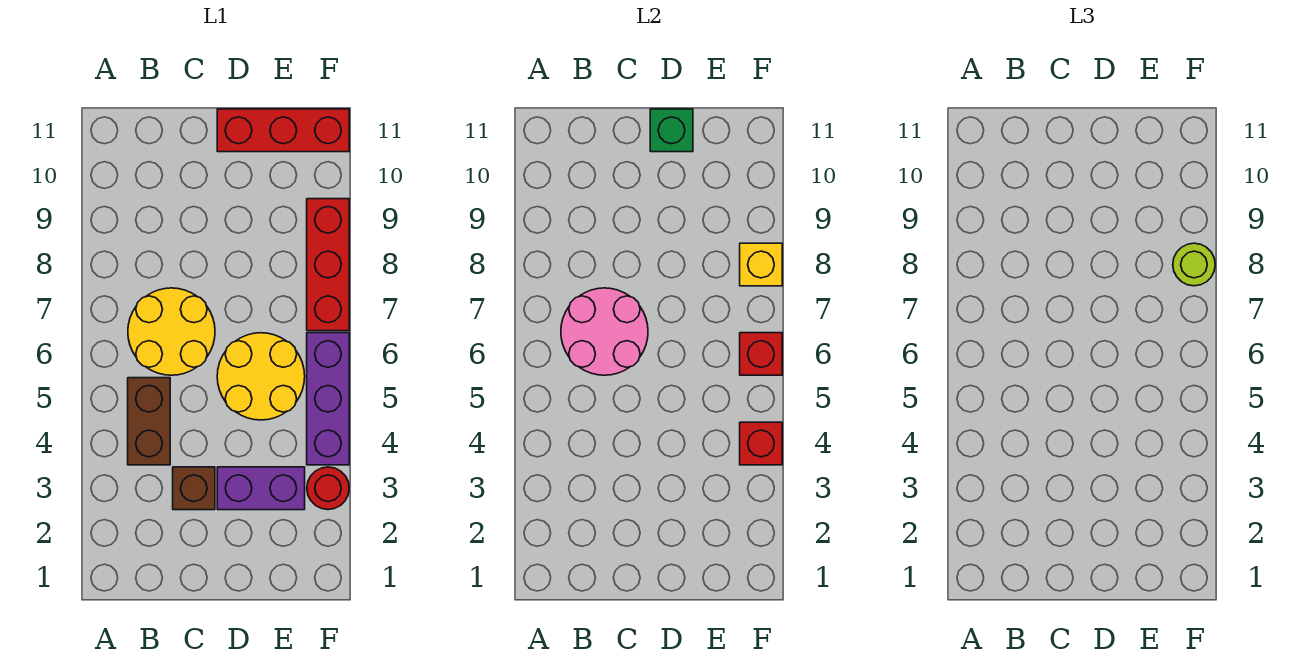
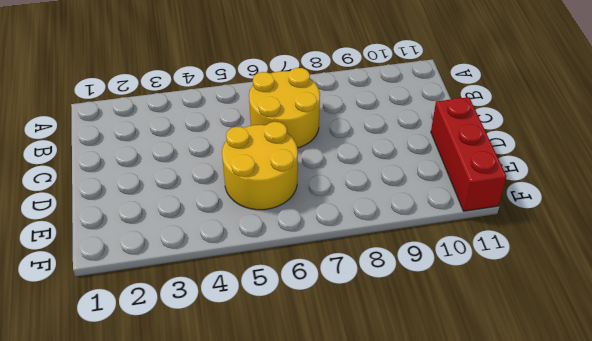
none -> brown 1x2 brick [128,378,170,465]
none -> brown 1x1 brick [173,467,215,510]
none -> purple 1x2 brick [217,467,305,510]

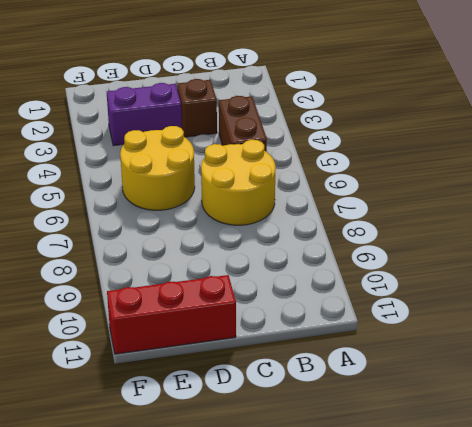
none -> red 1x1 round brick [307,467,349,510]
none -> purple 1x3 brick [307,333,349,465]
none -> red 1x3 brick [307,199,349,331]

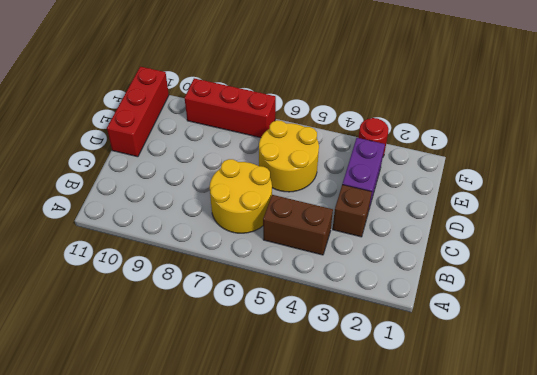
none -> purple 1x3 brick [307,333,349,465]
none -> pink 2x2 round brick [561,288,648,375]
none -> green 1x1 brick [650,109,693,152]

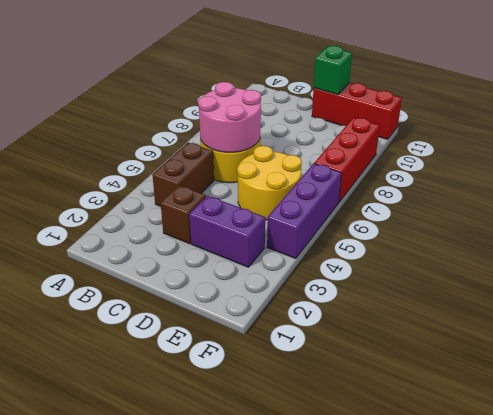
none -> red 1x1 round brick [307,467,349,510]
none -> red 1x1 brick [740,422,782,465]
none -> red 1x1 brick [740,333,782,375]

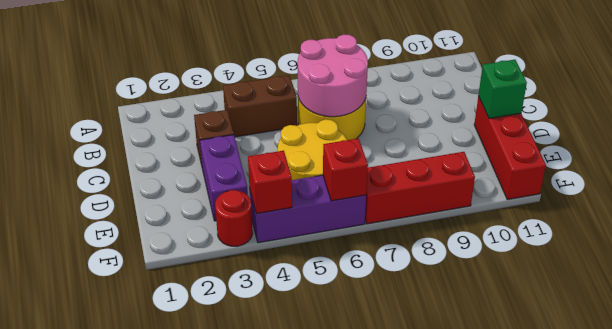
none -> yellow 1x1 brick [740,243,782,286]
none -> lime 1x1 round brick [1173,243,1215,286]

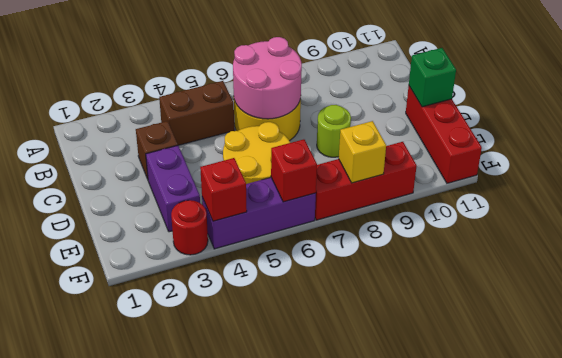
lime 1x1 round brick [317,105,351,157] -> lime 1x1 round brick moved to [1173,243,1215,286]

